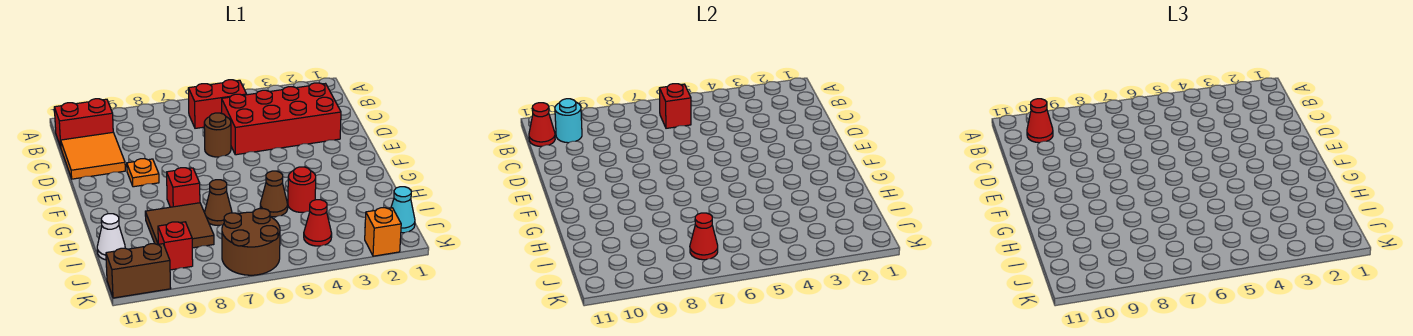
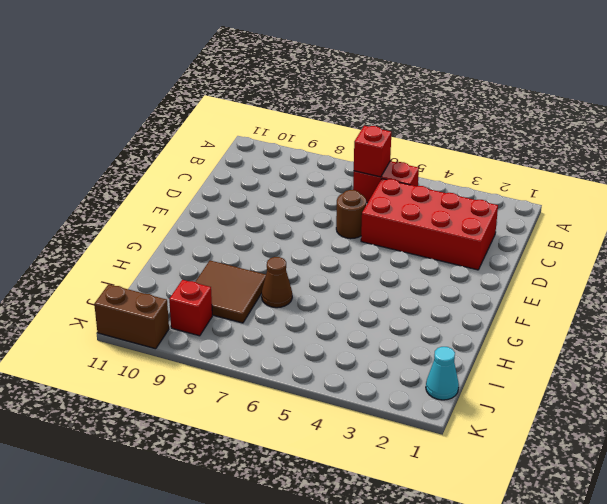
none -> red 1x2 brick [54,99,113,147]
none -> orange 2x2 tile [61,132,125,179]
none -> orange 1x1 plate [127,159,159,187]

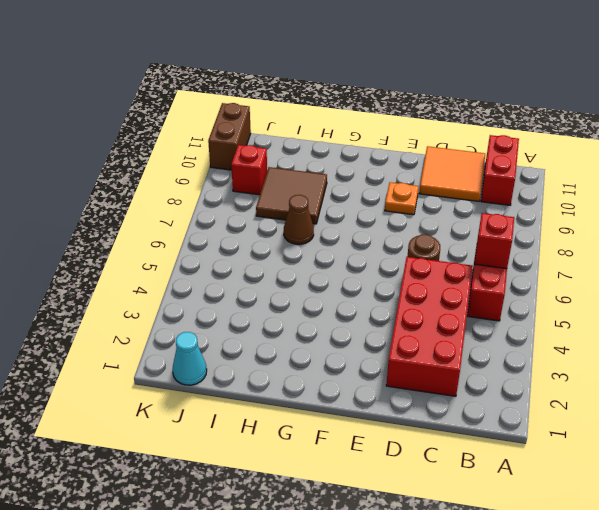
none -> red 1x1 brick [167,168,200,207]
none -> red 1x1 round brick [288,167,316,212]
none -> brown 1x1 cone [260,171,288,217]

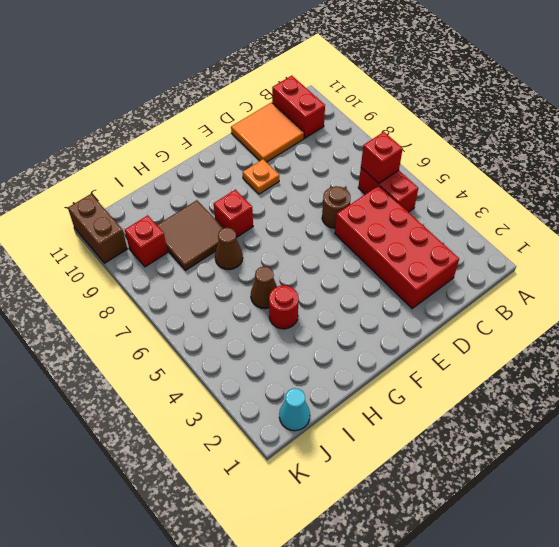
none -> white 1x1 cone [97,214,125,260]
none -> red 1x1 cone [304,200,332,246]
none -> brown 2x2 round brick [222,208,280,275]

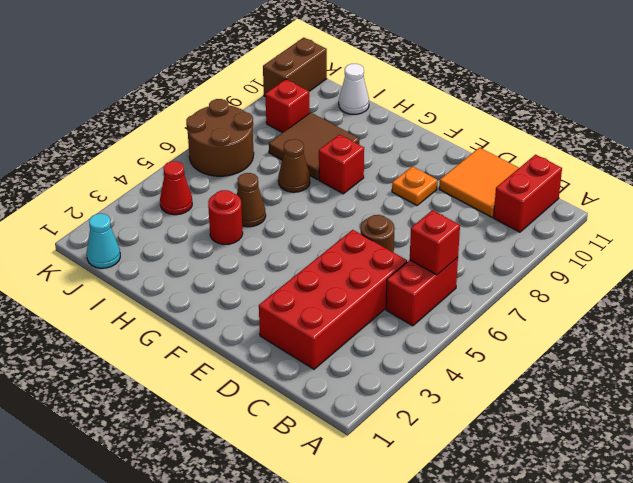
none -> orange 1x1 brick [365,208,401,256]
none -> cyan 1x1 round brick [555,99,582,143]
none -> red 1x1 cone [529,103,555,147]

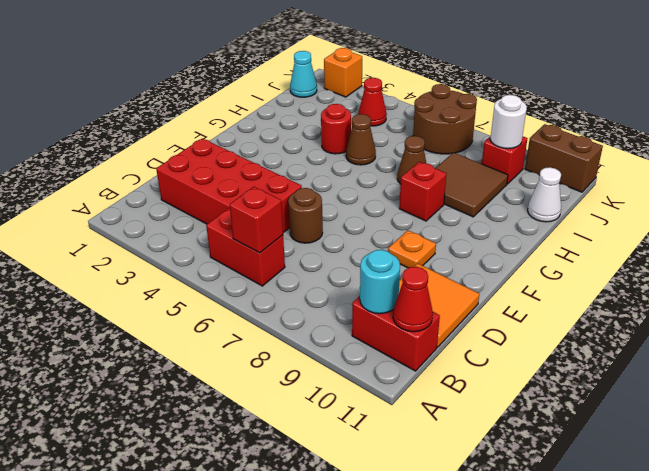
white 1x1 round brick [490,95,527,149] -> none
none -> red 1x1 cone [690,213,718,260]
none -> red 1x1 cone [1027,99,1053,143]

